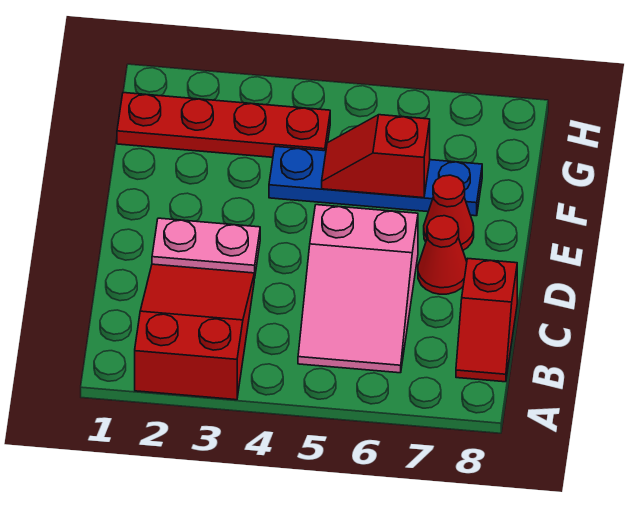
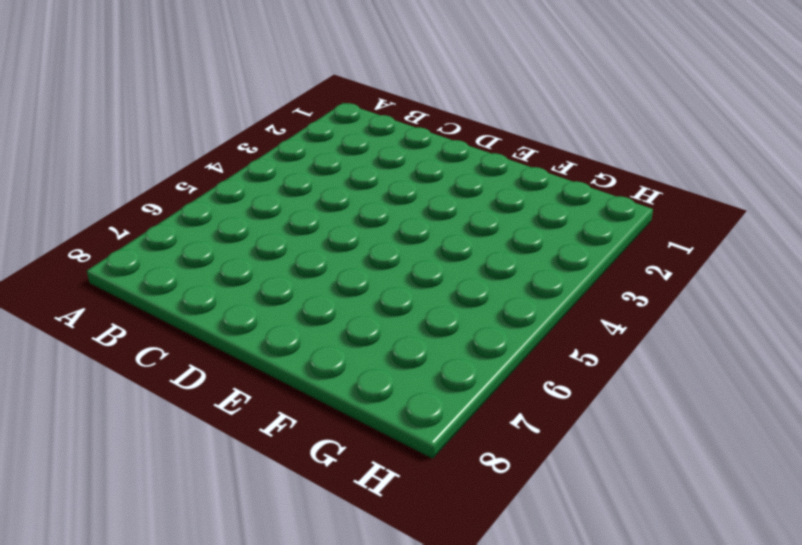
none -> red 2x3 slope [135,264,254,400]
none -> pink 2x3 slope [298,205,418,373]

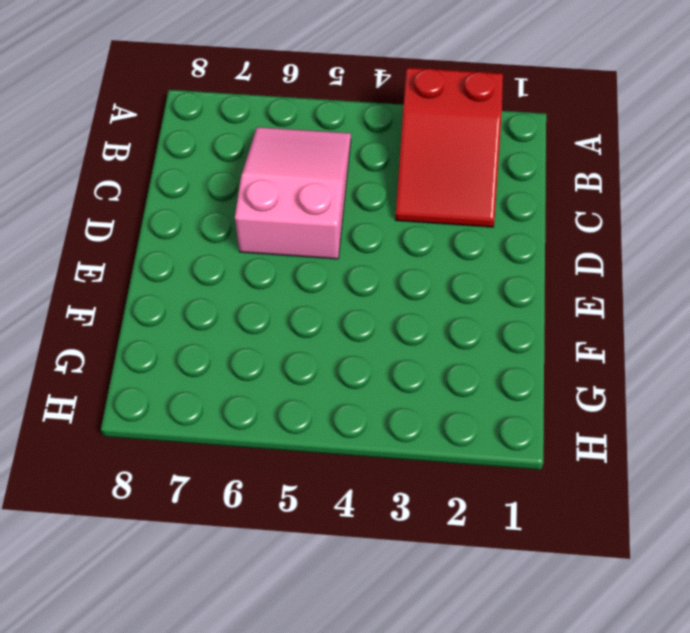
none -> red 1x2 slope [456,259,517,382]
none -> pink 1x2 plate [152,218,260,278]

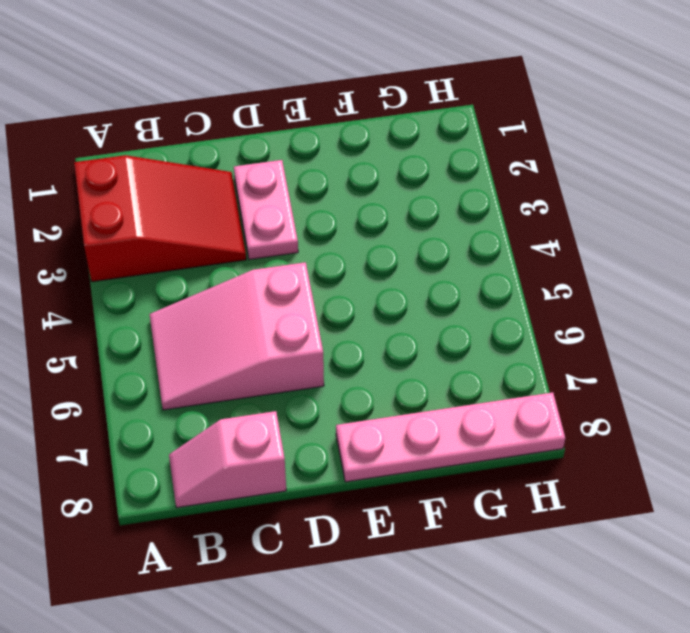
pink 1x2 slope [169,411,286,508] -> red 1x2 slope [456,259,517,382]
pink 1x4 plate [336,392,565,482] -> none
none -> red 1x1 cone [418,216,467,294]
none -> red 1x1 cone [424,175,474,250]

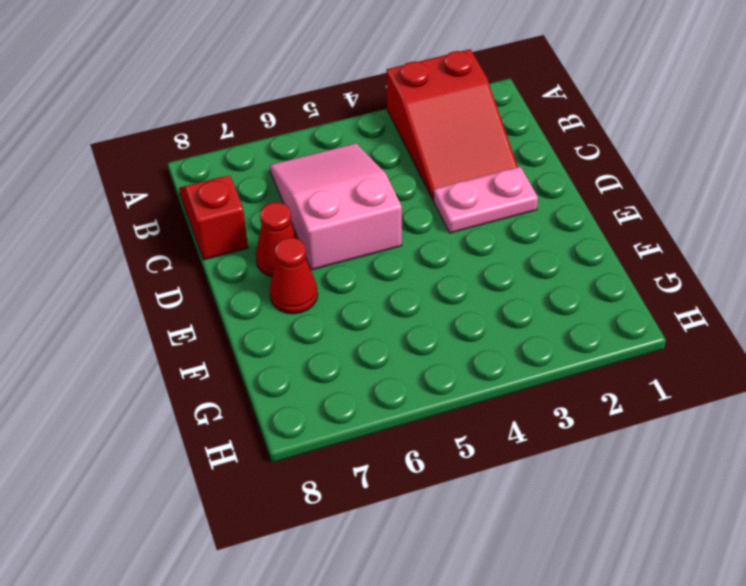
none -> blue 1x4 plate [269,146,482,216]
none -> red 1x4 plate [117,93,330,157]

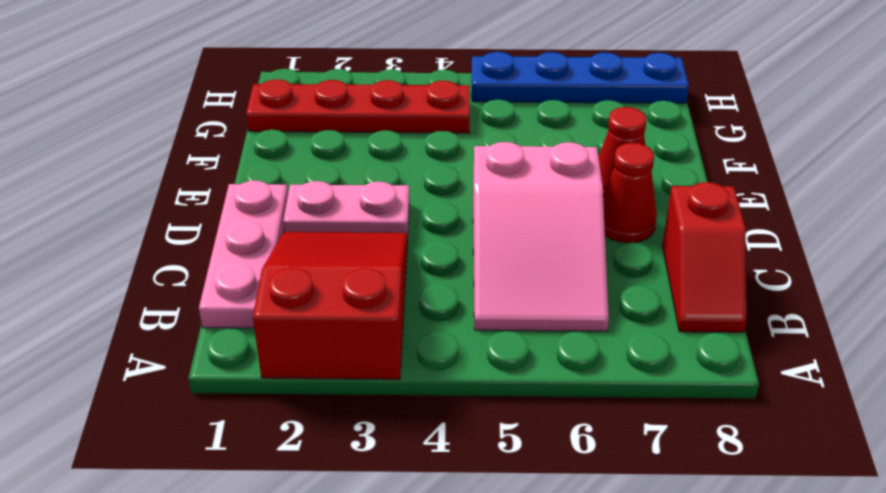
pink 1x3 plate [199,181,288,328] -> none
blue 1x4 plate [472,52,689,103] -> blue 1x4 plate moved to [269,146,482,216]
none -> red 1x2 slope [322,115,430,198]

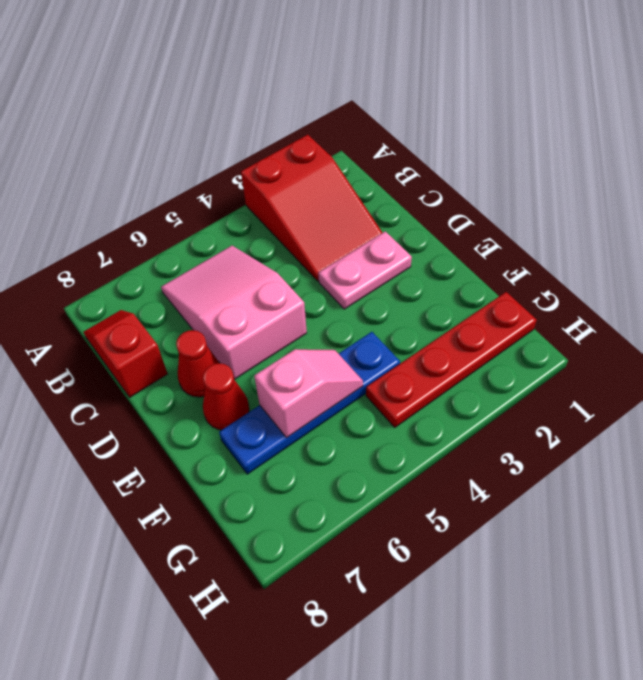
pink 1x2 slope [254,349,363,438] -> red 1x2 slope [322,115,430,198]

